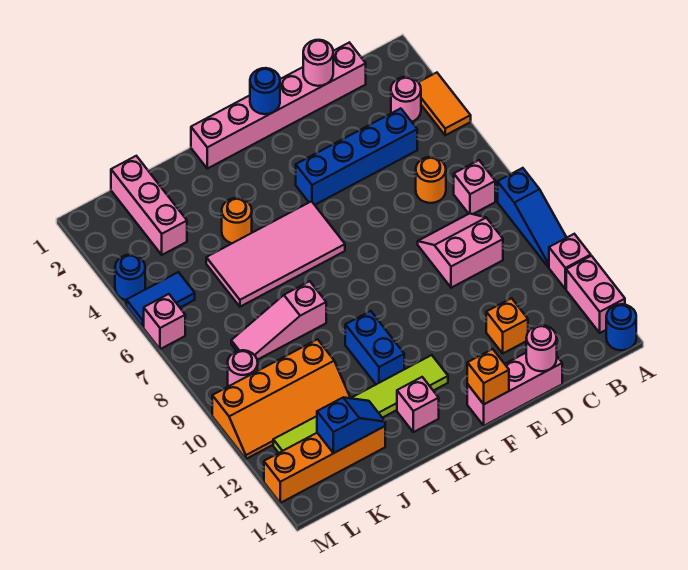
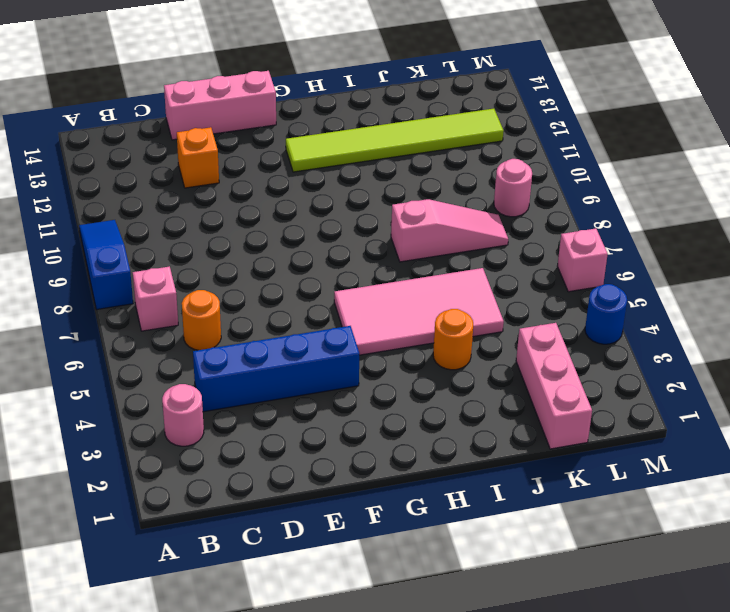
none -> orange 1x2 tile [419,73,471,135]
none -> pink 1x1 brick [549,234,591,289]
none -> pink 1x2 brick [566,256,625,333]
none -> blue 1x1 round brick [606,304,636,350]

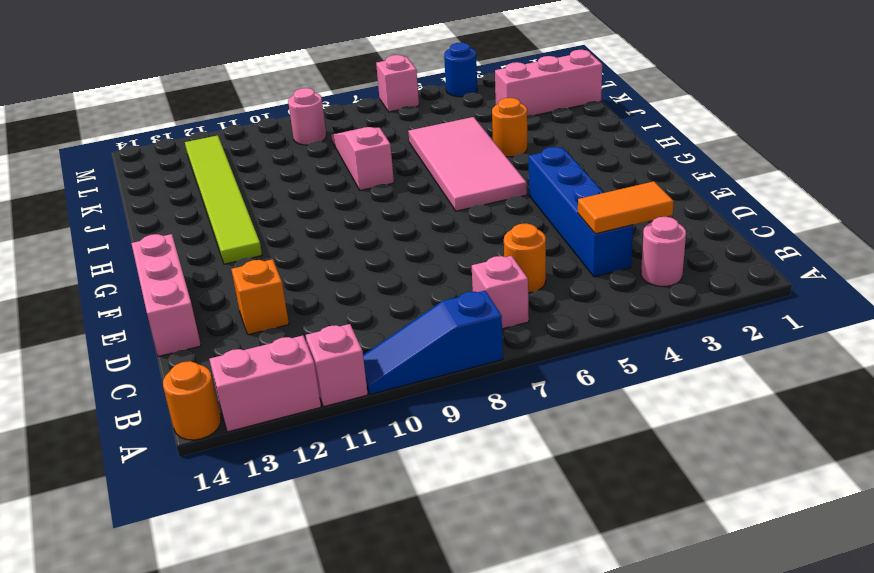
orange 1x1 round brick [163,361,221,440] -> blue 1x1 round brick [606,304,636,350]
orange 1x2 tile [578,181,674,234] -> orange 1x2 tile moved to [419,73,471,135]
none -> pink 1x6 brick [191,43,366,169]
none -> pink 2x2 slope [418,213,503,288]
none -> blue 1x2 brick [345,311,404,384]
none -> pink 1x1 brick [397,377,439,432]

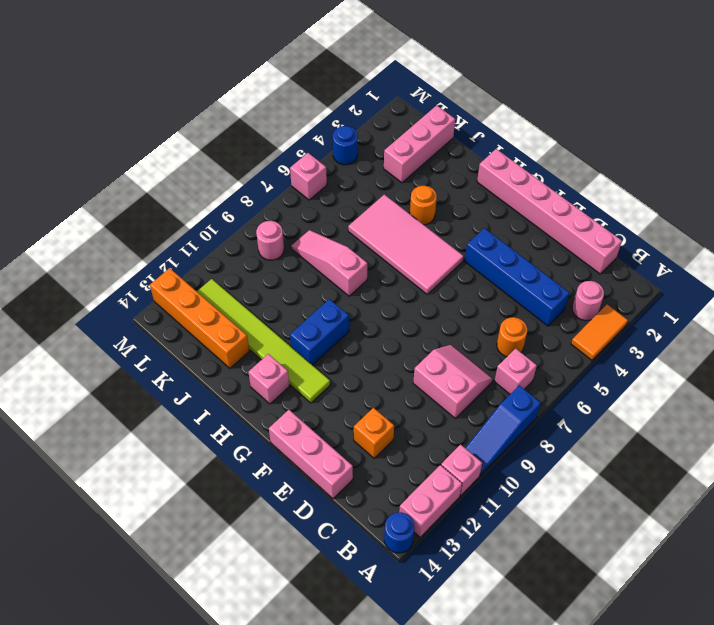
none -> orange 2x4 slope [212,339,350,459]
none -> blue 1x2 tile [126,272,195,327]
none -> pink 1x1 round brick [303,40,333,86]
none -> pink 1x1 round brick [526,325,557,371]

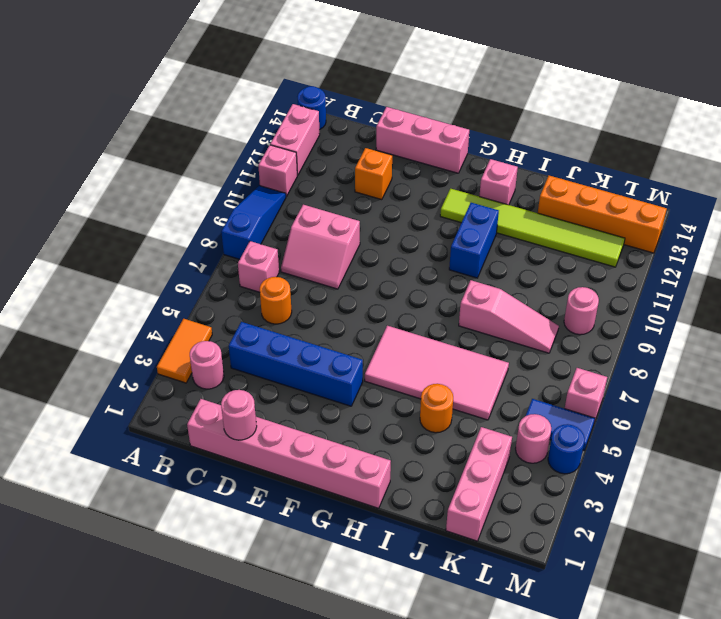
pink 1x1 round brick [516,414,551,463] -> pink 1x1 round brick moved to [526,325,557,371]
none -> orange 2x4 slope [212,339,350,459]
none -> blue 1x1 round brick [250,68,280,114]
none -> orange 1x1 brick [467,349,509,404]
none -> blue 1x2 slope [317,397,385,453]

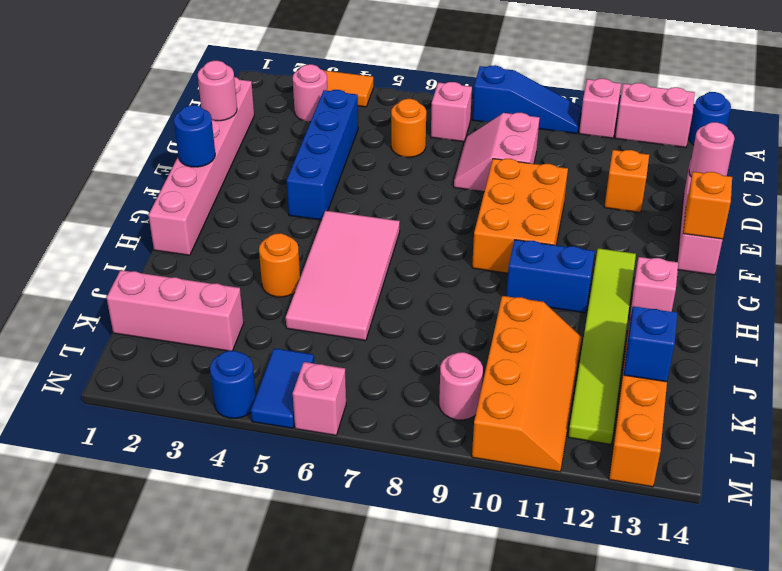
orange 2x3 brick [472,159,568,273] -> none
none -> pink 1x3 slope [231,281,326,360]

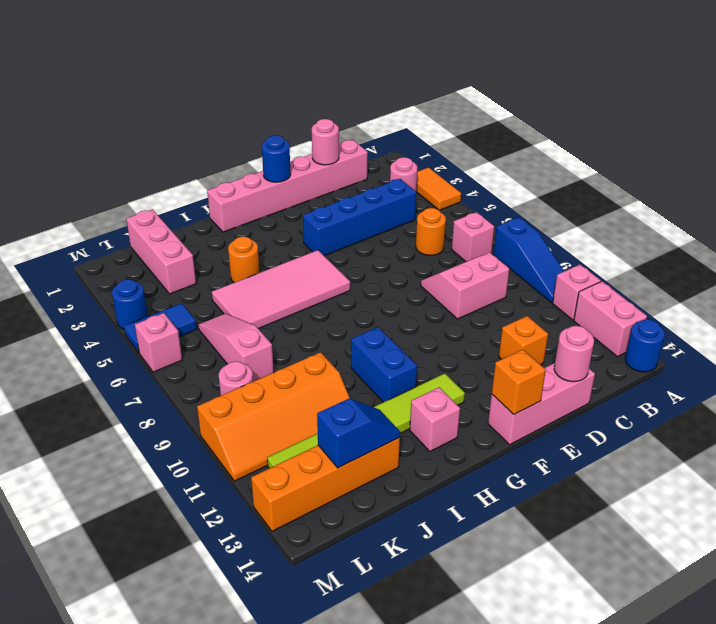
pink 1x3 slope [198,314,274,381] -> pink 1x3 slope turned to [231,281,326,360]

